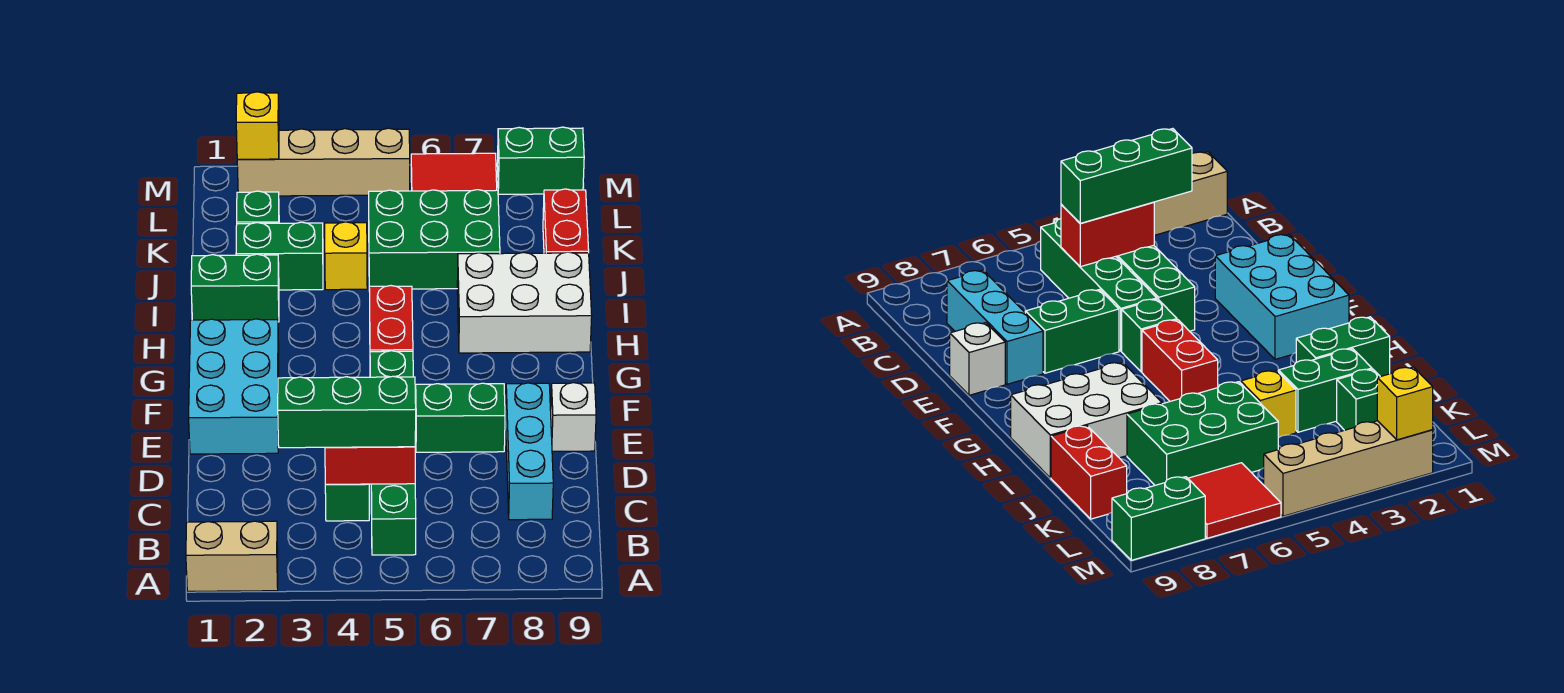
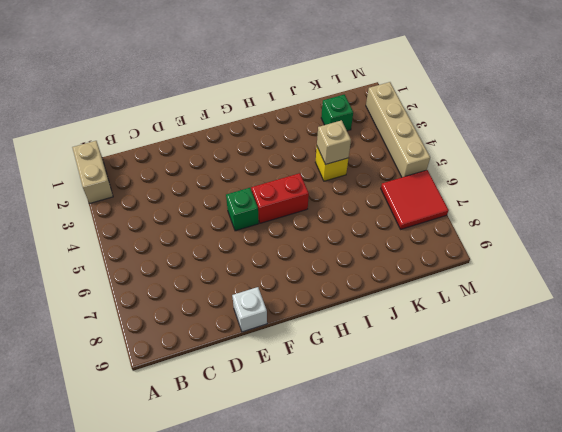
tan 1x1 brick [317,120,351,165] -> none
none -> green 1x4 brick [371,484,416,555]
none -> green 1x3 brick [325,484,369,521]
none -> cyan 1x3 brick [506,383,553,520]

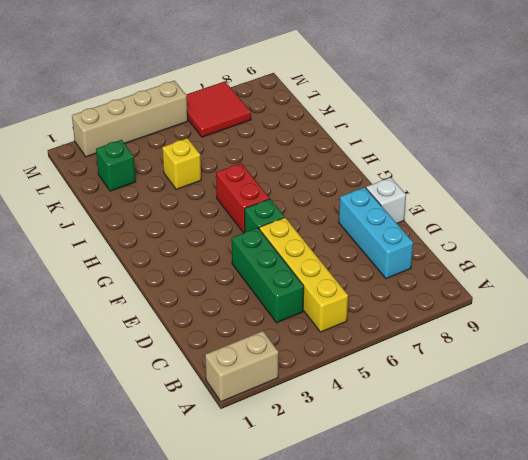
yellow 1x4 brick [259,217,348,332] -> green 1x4 brick [371,484,416,555]
none -> cyan 2x3 brick [189,319,279,454]
none -> green 1x2 brick [416,383,505,452]
none -> white 2x3 brick [457,252,592,353]

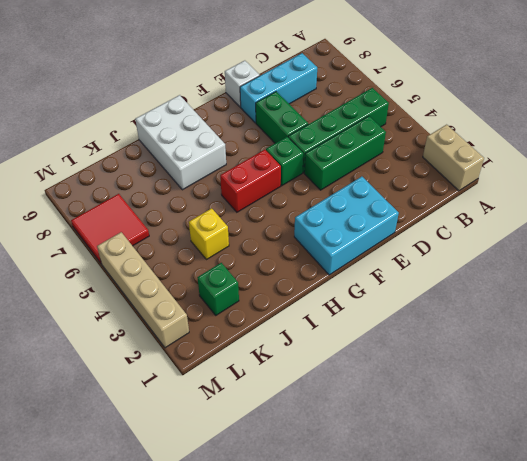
none -> green 1x2 brick [191,254,279,322]
none -> green 1x2 brick [236,222,323,290]
none -> green 2x3 brick [369,190,500,289]

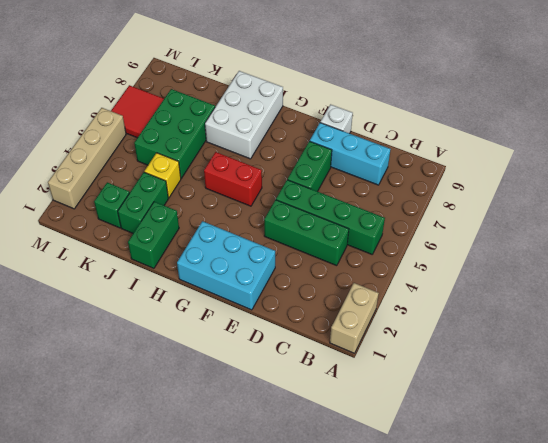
none -> green 1x1 brick [370,351,413,377]
none -> red 1x2 brick [543,189,589,253]
none -> green 1x2 brick [497,127,584,194]

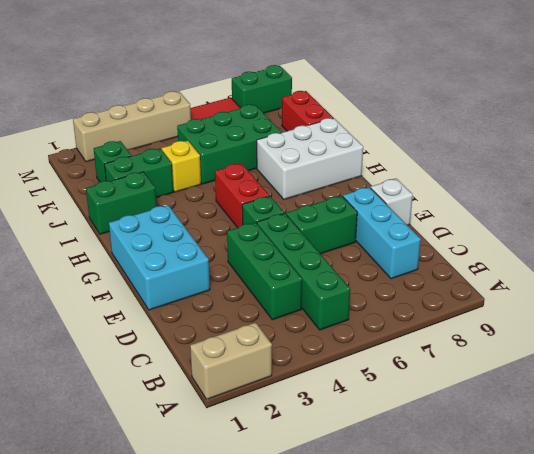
none -> red 1x2 brick [325,447,415,484]
none -> yellow 1x1 brick [236,92,279,159]
none -> green 1x3 brick [278,376,416,448]

